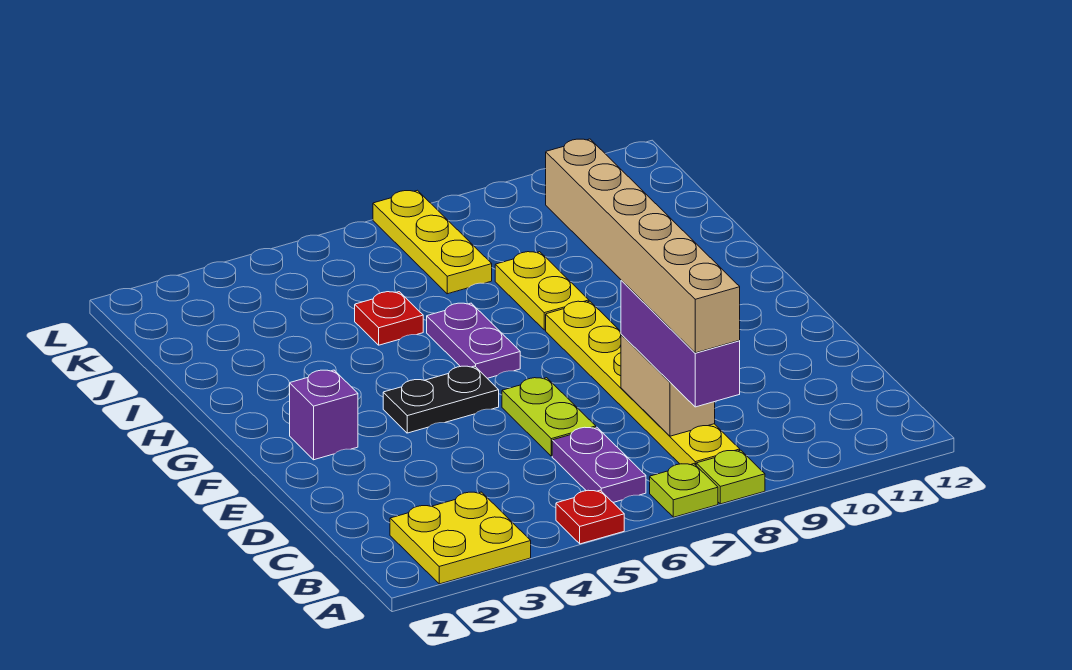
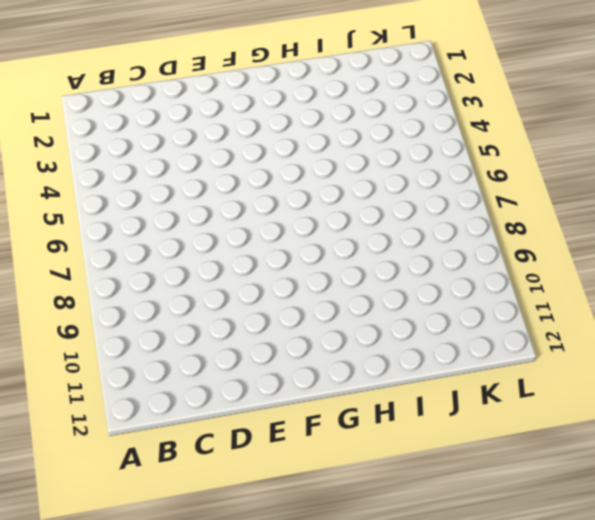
none -> yellow 2x2 plate [390,492,531,584]
none -> red 1x1 plate [556,490,624,544]
none -> lime 1x1 plate [650,464,718,517]

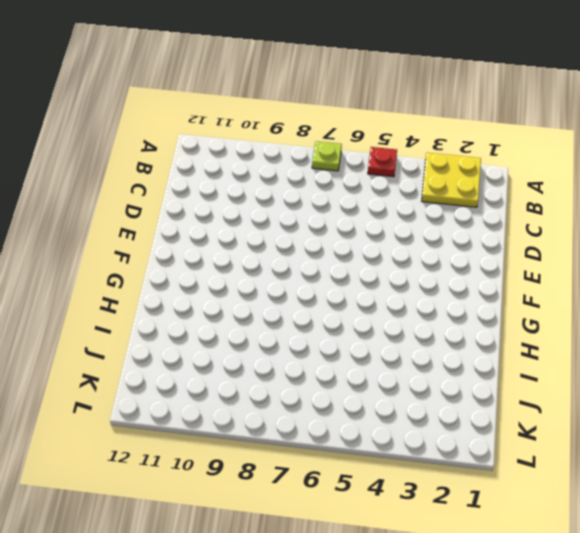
none -> lime 1x1 plate [696,450,765,504]
none -> purple 1x2 plate [552,427,646,502]
none -> yellow 1x6 plate [546,301,740,465]

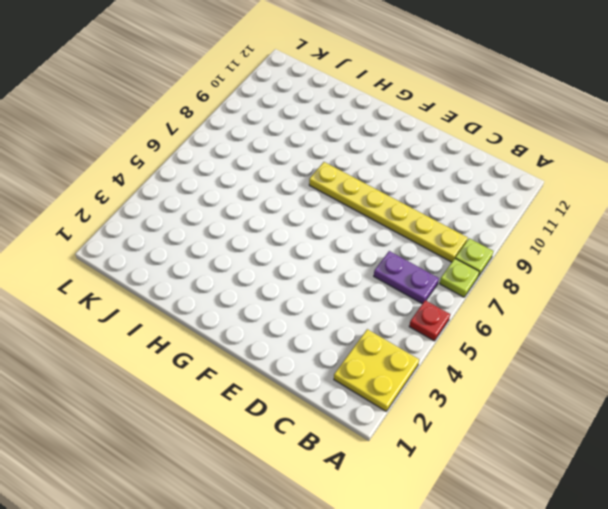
none -> lime 1x2 plate [502,378,596,456]
none -> purple 1x1 brick [290,370,358,460]
none -> black 1x2 plate [383,366,499,433]

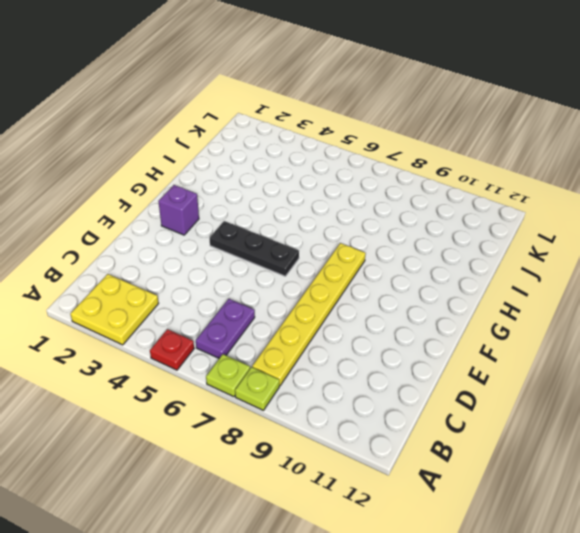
black 1x3 plate [210,221,299,276] -> black 1x2 plate [383,366,499,433]
none -> lime 1x2 plate [502,378,596,456]
none -> purple 1x2 plate [427,303,520,378]
none -> yellow 1x2 plate [495,252,589,330]

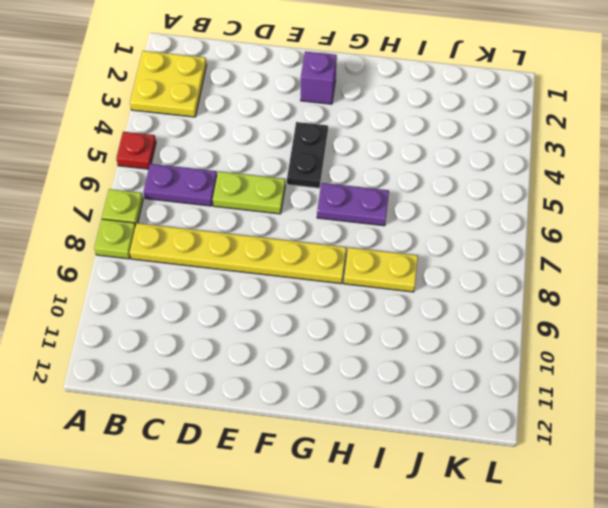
none -> red 1x1 plate [355,292,423,345]
none -> yellow 1x3 plate [373,190,492,294]
none -> tan 1x2 brick [621,334,715,436]

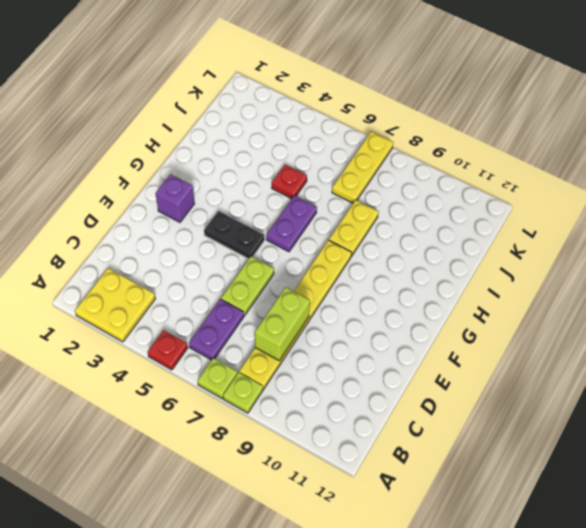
lime 1x2 brick [255,287,310,361] -> tan 1x2 brick [621,334,715,436]
none -> purple 1x3 brick [621,281,740,407]
none -> tan 1x6 brick [546,139,740,353]

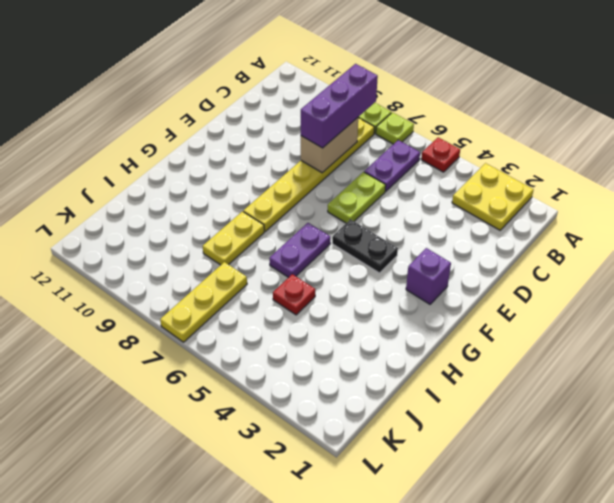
none -> tan 1x6 brick [546,139,740,353]

